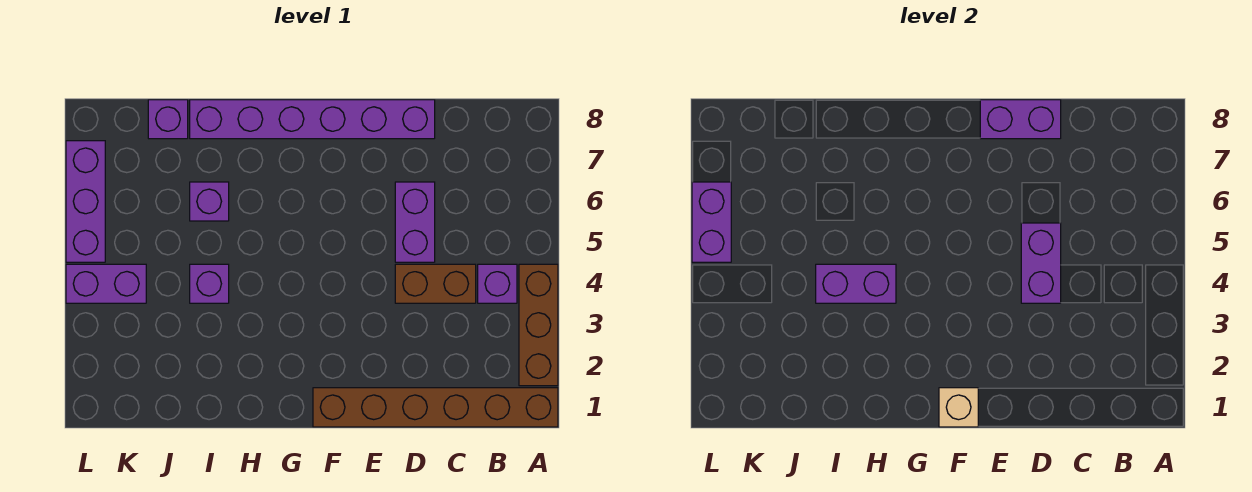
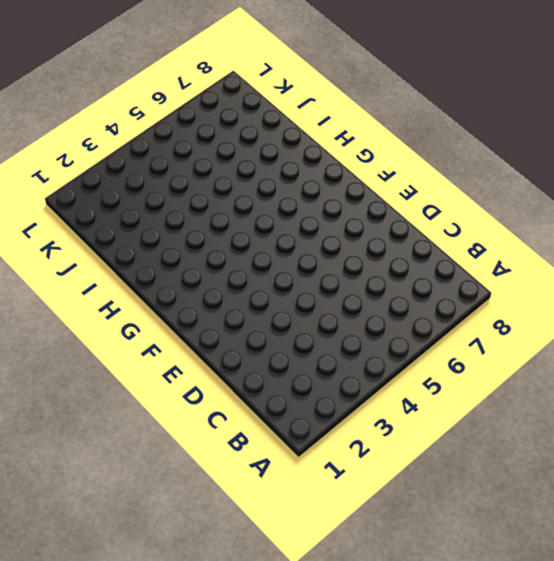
none -> brown 1x6 brick [313,388,558,427]
none -> brown 1x3 brick [519,264,558,386]
none -> purple 1x1 brick [478,264,517,303]

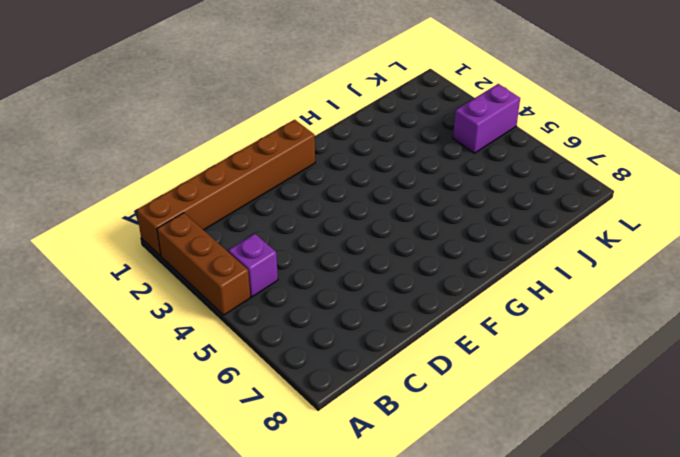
none -> brown 1x2 brick [395,264,476,303]
none -> purple 1x2 brick [395,182,435,262]
none -> purple 1x6 brick [190,100,435,139]

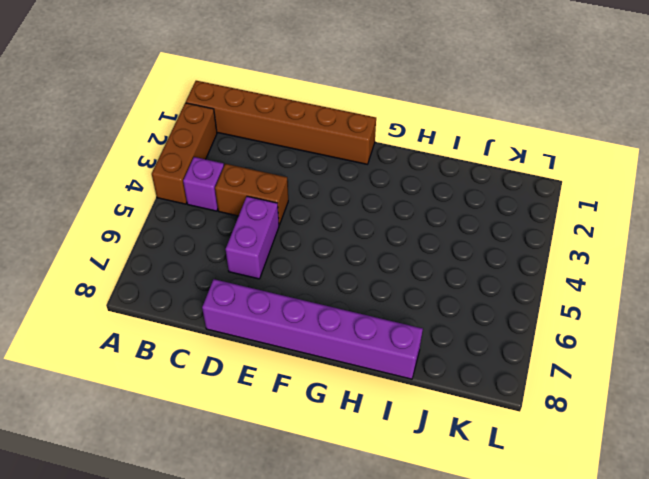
none -> purple 1x1 brick [190,264,229,303]
none -> purple 1x1 brick [190,182,229,221]
none -> purple 1x1 brick [148,100,188,139]

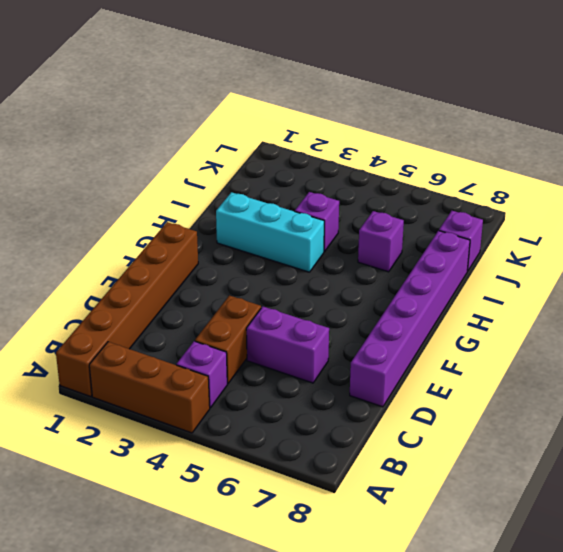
cyan 1x3 brick [216,192,324,272] -> none
none -> purple 1x2 brick [66,264,146,303]
none -> purple 1x3 brick [66,141,105,262]
none -> purple 1x2 brick [1021,223,1061,303]

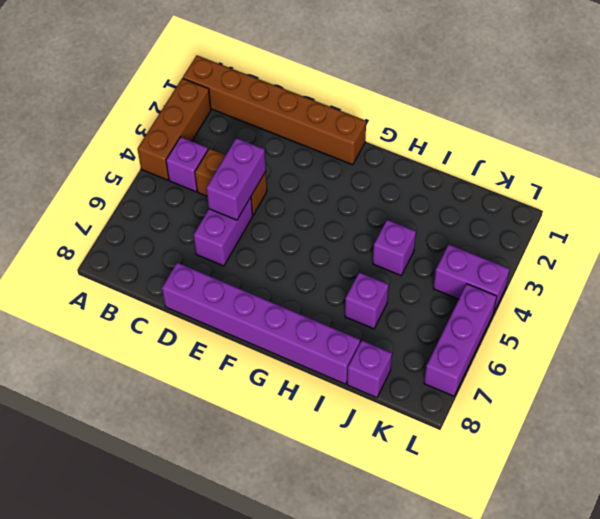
none -> purple 1x2 brick [980,100,1061,139]
none -> tan 1x1 brick [939,388,978,427]
none -> purple 1x2 brick [816,264,896,303]

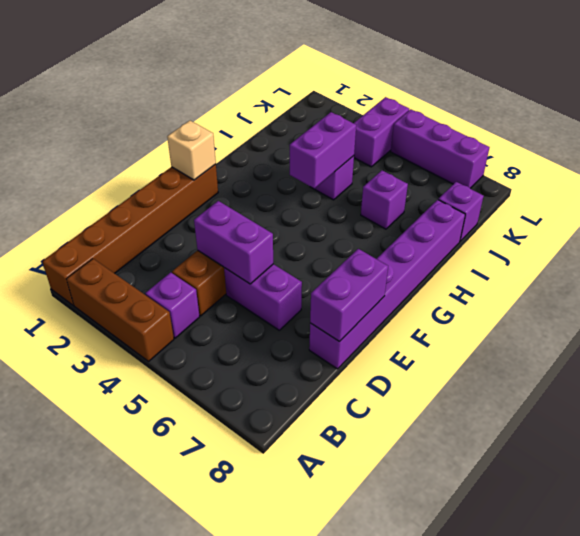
none -> purple 1x2 brick [692,182,731,262]

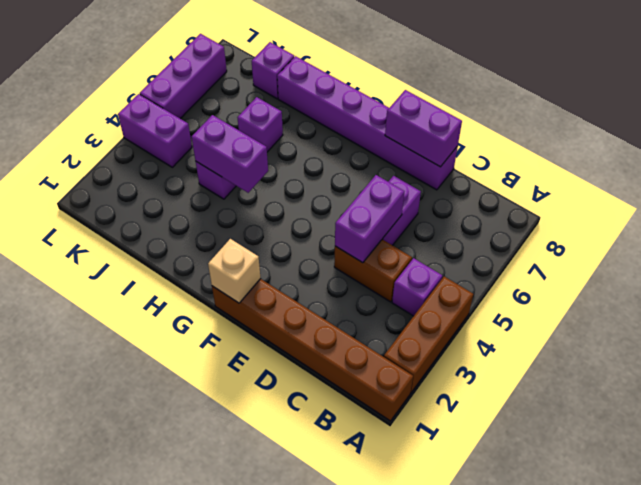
none -> purple 1x2 brick [692,182,731,262]

